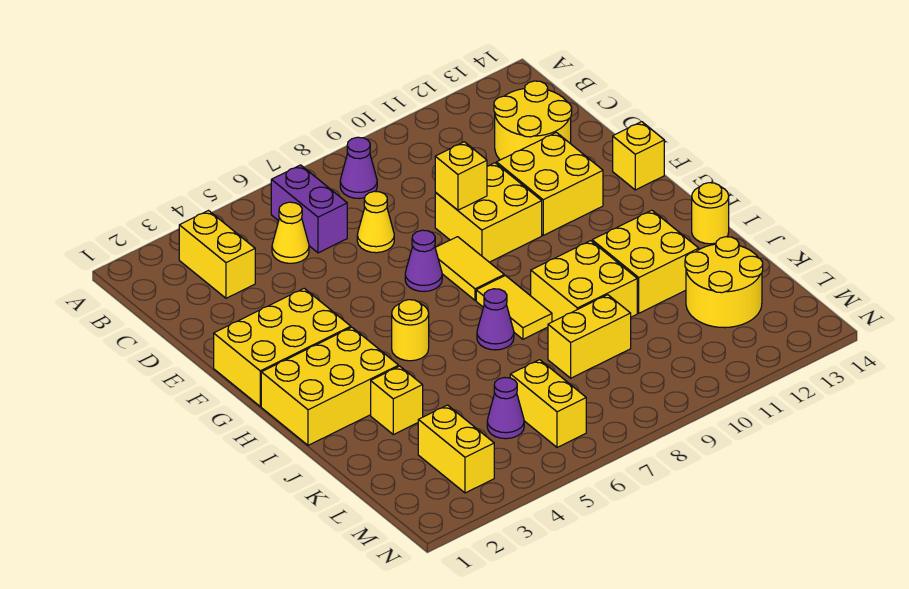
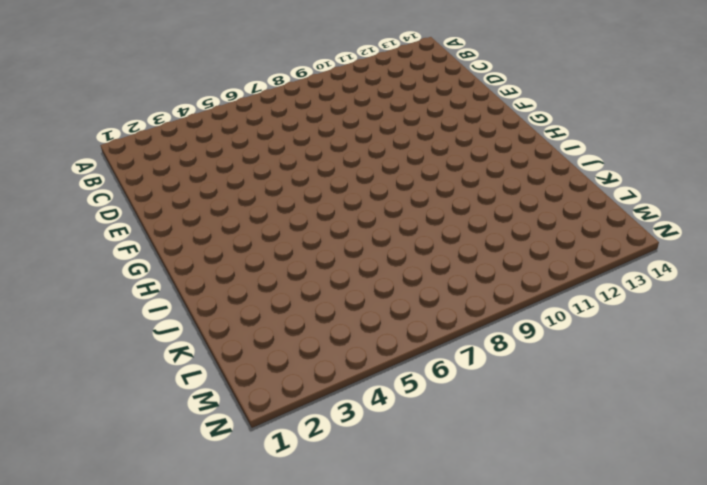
none -> yellow 1x2 brick [179,211,255,298]
none -> purple 1x2 brick [271,165,347,253]
none -> purple 1x1 cone [340,137,377,199]

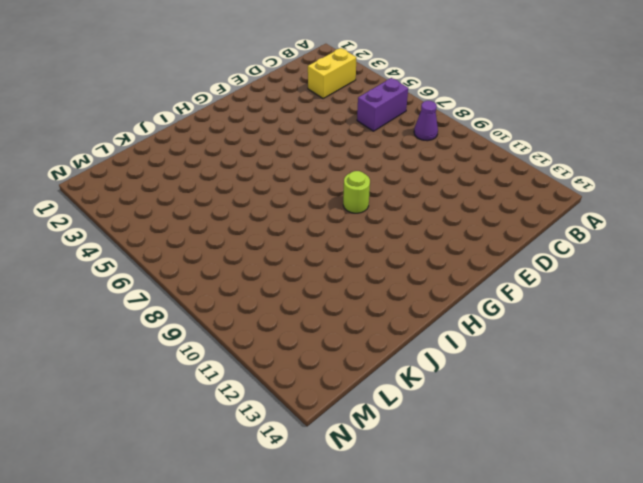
lime 1x1 round brick [343,171,370,213] -> none
none -> yellow 1x1 cone [272,202,309,263]
none -> yellow 2x2 round brick [494,81,572,160]
none -> yellow 1x1 cone [357,191,394,253]

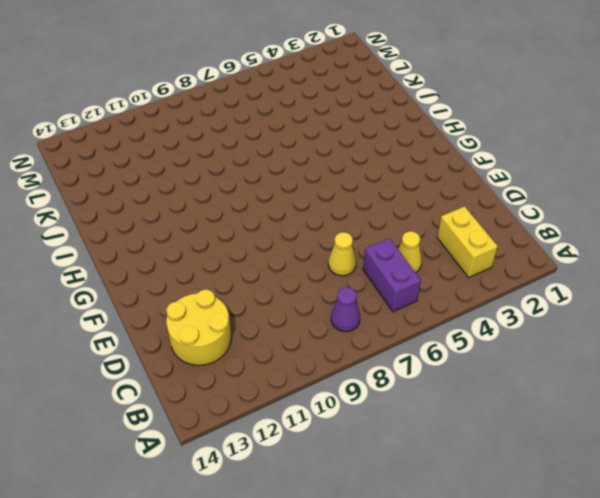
none -> yellow 2x2 brick [435,163,542,262]
none -> yellow 2x2 brick [497,132,603,235]
none -> yellow 2x3 brick [214,288,351,406]

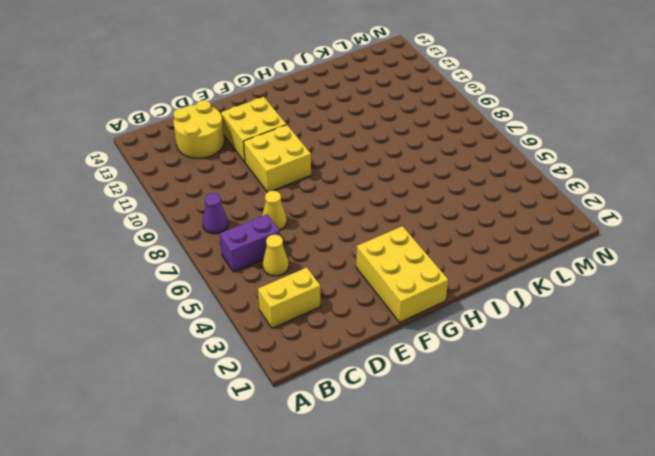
none -> purple 1x1 cone [405,230,442,292]
none -> yellow 1x2 tile [435,237,504,300]
none -> yellow 1x1 brick [613,122,664,190]

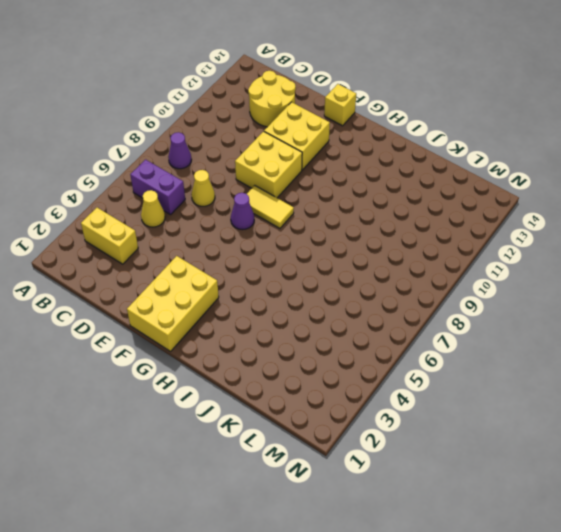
none -> yellow 2x3 brick [261,327,399,445]
none -> yellow 1x1 round brick [392,300,429,361]
none -> yellow 1x2 tile [476,276,552,339]

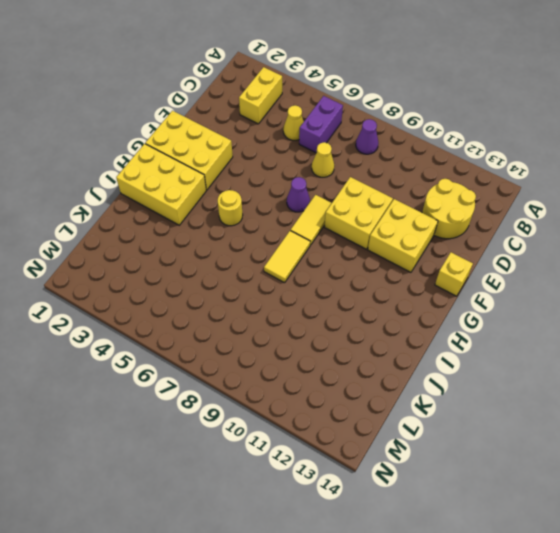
none -> purple 1x1 cone [477,289,514,350]
none -> yellow 2x2 brick [531,241,637,322]
none -> yellow 2x2 brick [592,210,699,313]

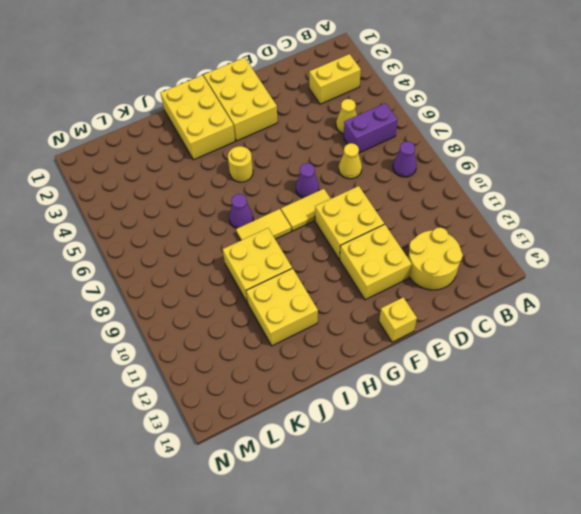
none -> yellow 1x1 round brick [692,183,729,244]
none -> yellow 1x1 brick [371,366,423,435]
none -> yellow 1x2 brick [548,295,631,378]

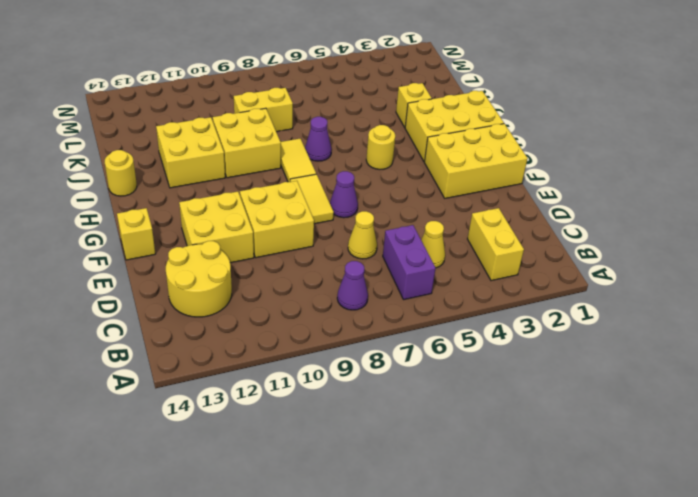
none -> yellow 2x2 round brick [685,237,763,328]
none -> yellow 1x2 brick [418,405,494,493]
none -> purple 1x1 cone [487,377,524,439]

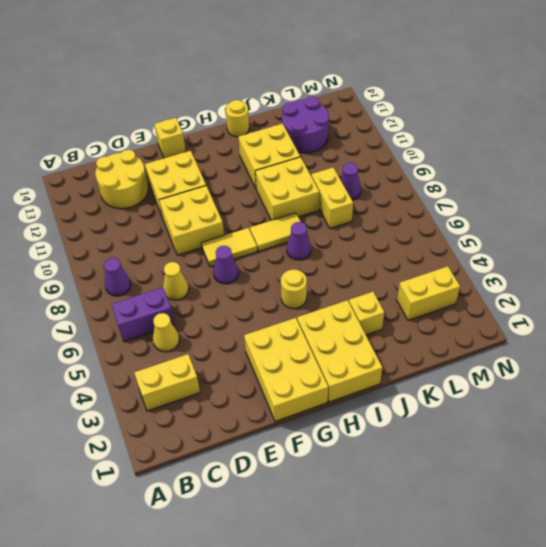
purple 2x2 round brick [282,96,329,153] -> yellow 2x2 round brick [685,237,763,328]
purple 1x1 cone [340,163,361,200] -> purple 1x1 cone moved to [487,377,524,439]
none -> yellow 1x2 brick [510,360,586,447]
none -> yellow 1x1 brick [435,142,487,210]

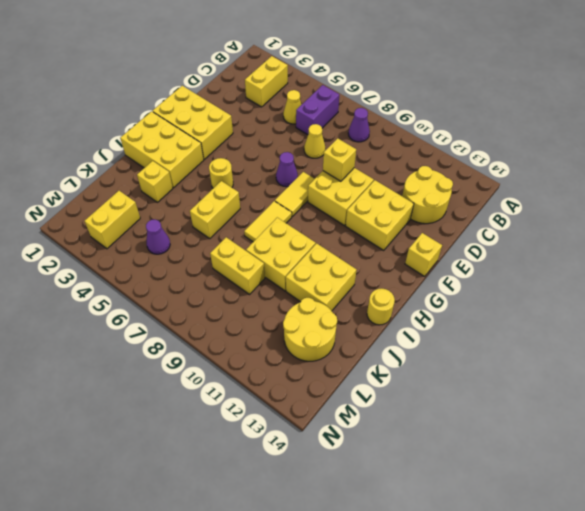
yellow 1x2 brick [190,181,240,239] -> yellow 1x2 brick moved to [510,360,586,447]
none -> purple 1x1 cone [477,289,514,350]

